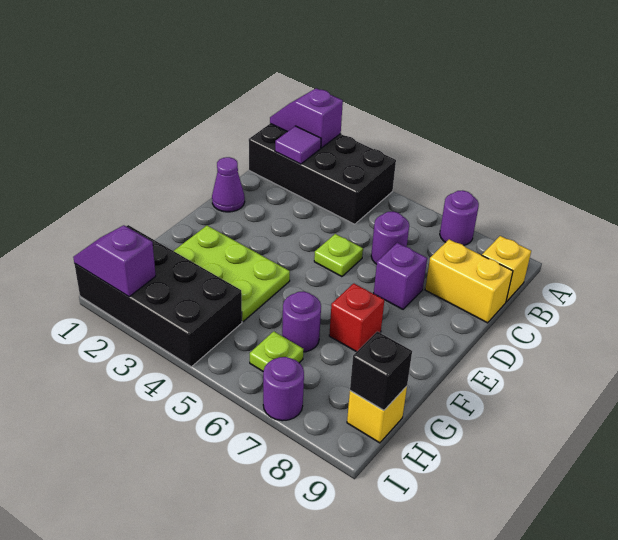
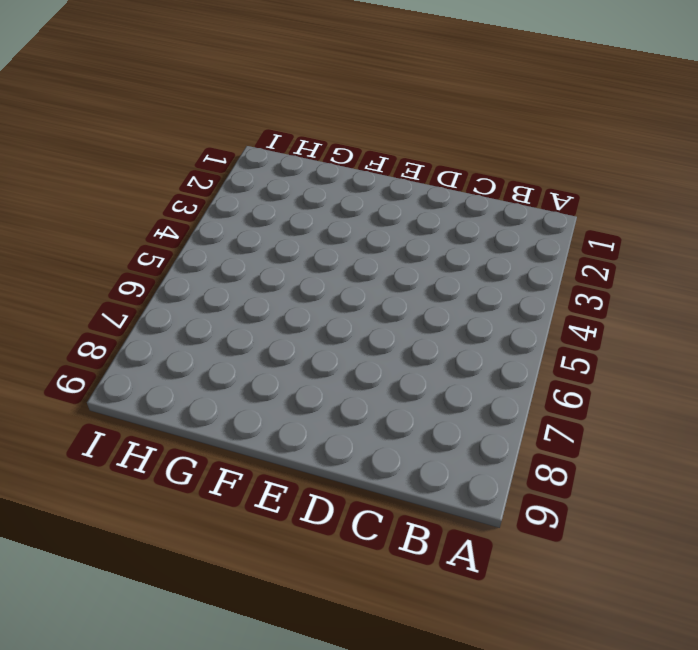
none -> black 2x4 brick [249,124,396,224]
none -> purple 1x1 round brick [440,190,479,245]
none -> yellow 1x1 brick [482,236,531,302]

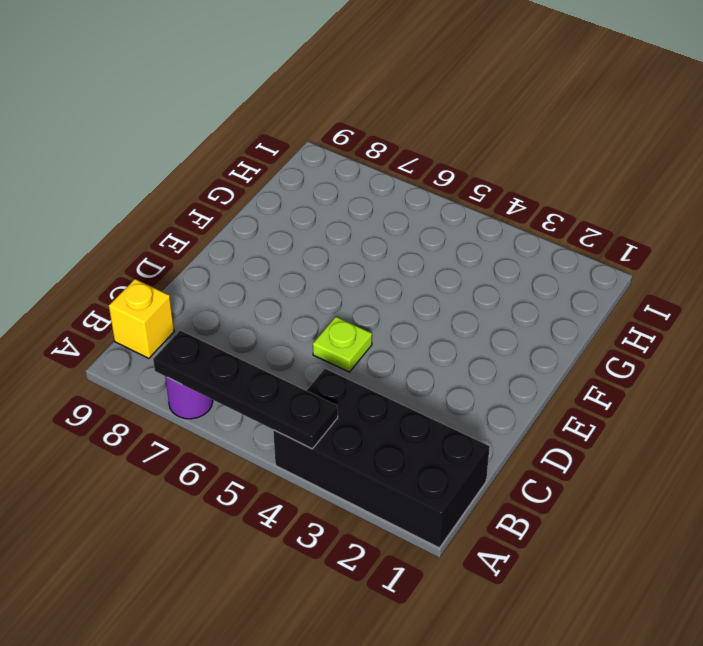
black 1x4 plate [153,330,338,449] -> none
none -> purple 1x1 round brick [371,212,409,264]
none -> yellow 1x2 brick [425,239,513,323]
none -> purple 1x1 cone [212,157,245,212]

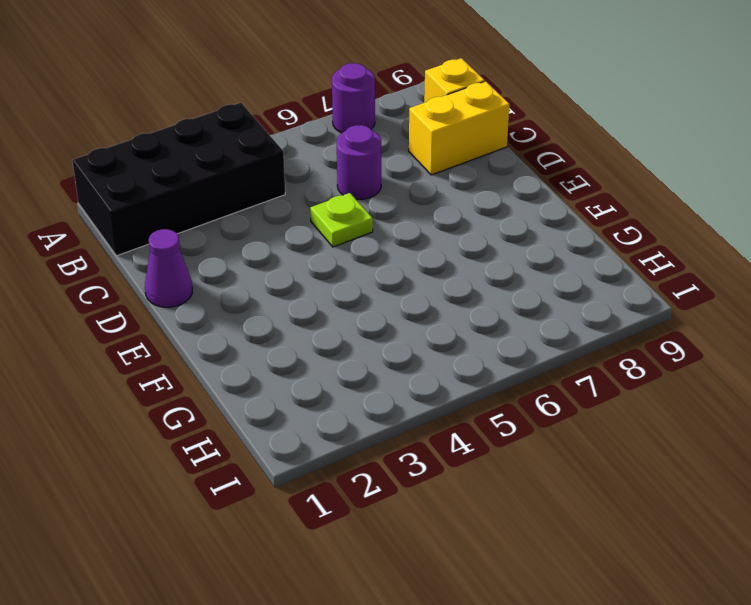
none -> purple 1x1 brick [374,243,427,309]
none -> lime 2x3 plate [174,225,290,321]
none -> red 1x1 brick [329,283,384,352]

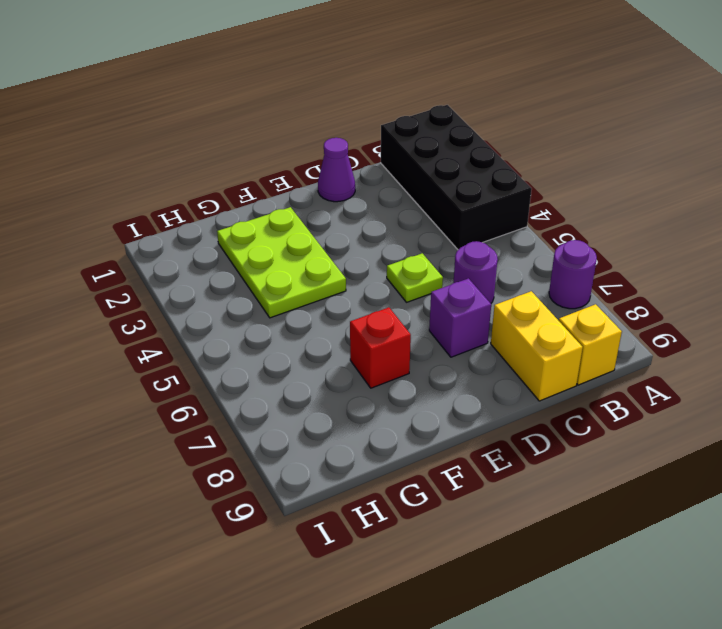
none -> purple 1x1 round brick [282,291,321,352]
none -> black 2x4 brick [75,225,242,367]
none -> lime 1x1 plate [250,331,303,371]

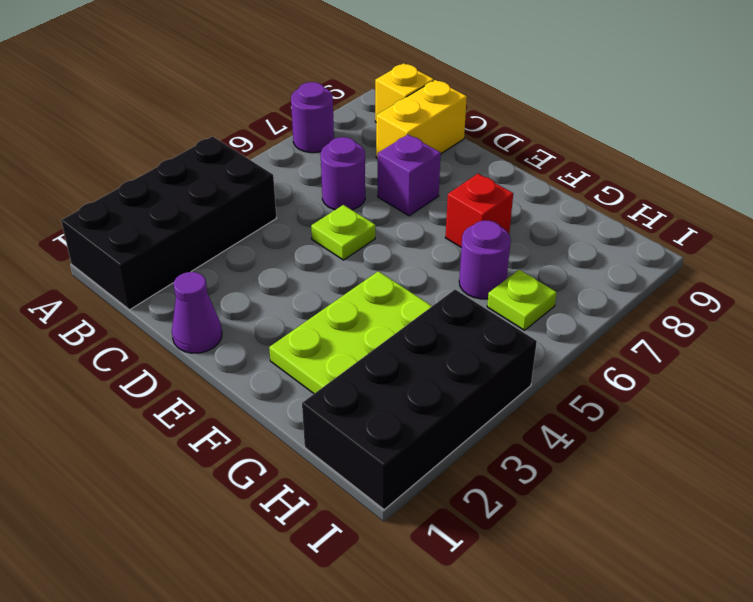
none -> yellow 1x1 brick [347,386,407,443]
none -> purple 1x1 round brick [263,357,304,421]
none -> purple 1x2 slope [270,88,343,148]

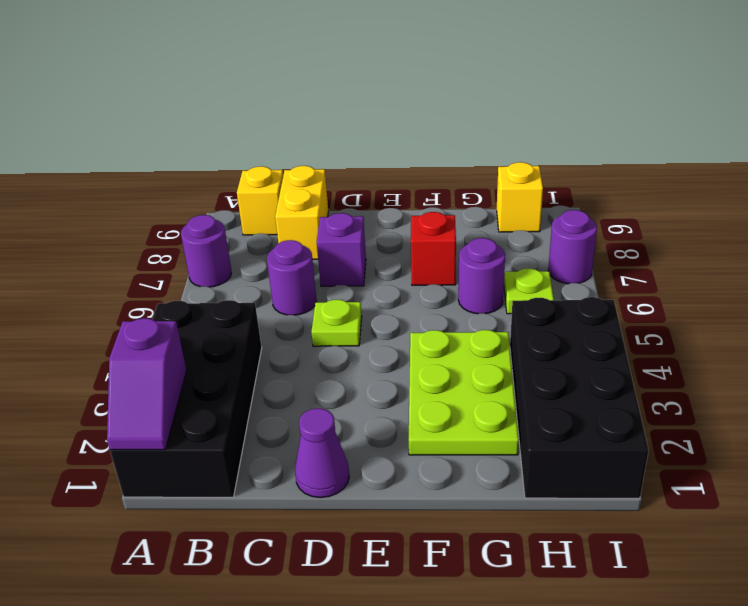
none -> purple 1x1 tile [275,126,321,164]
none -> black 1x1 brick [350,331,412,410]
none -> purple 1x2 slope [73,225,156,297]

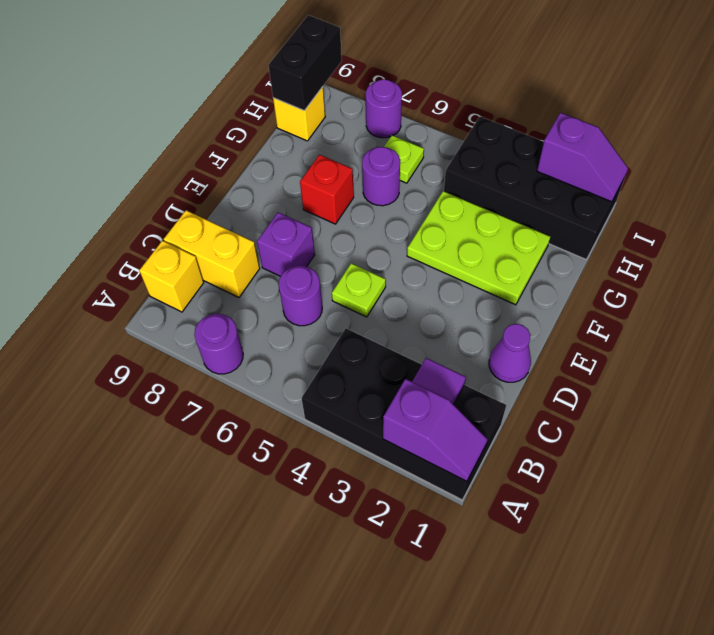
black 1x2 brick [268,15,342,111] -> black 1x1 brick [350,331,412,410]

